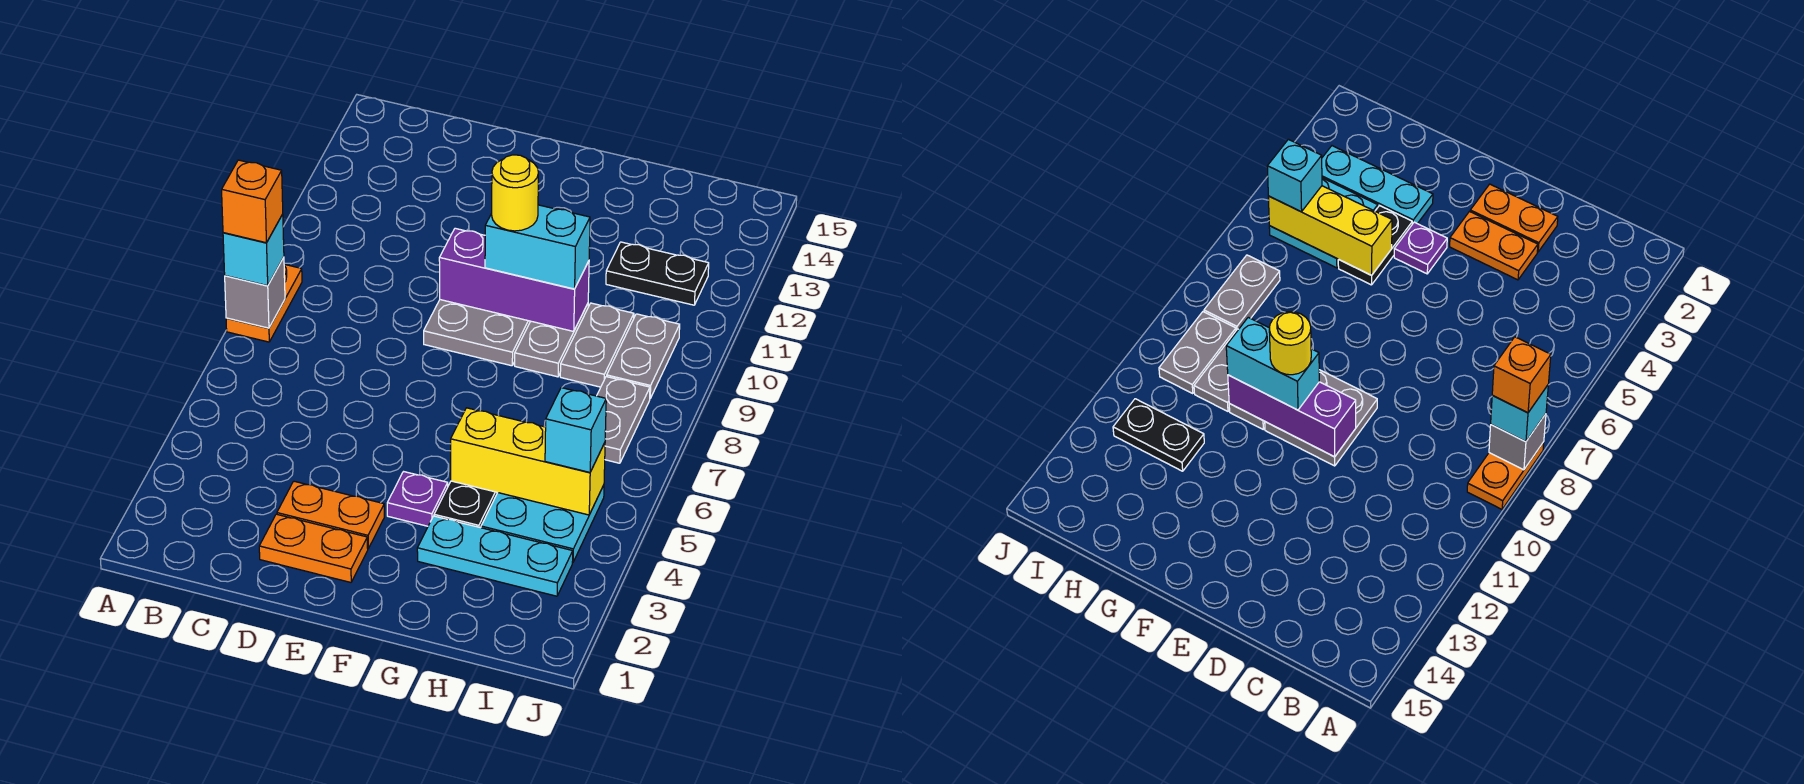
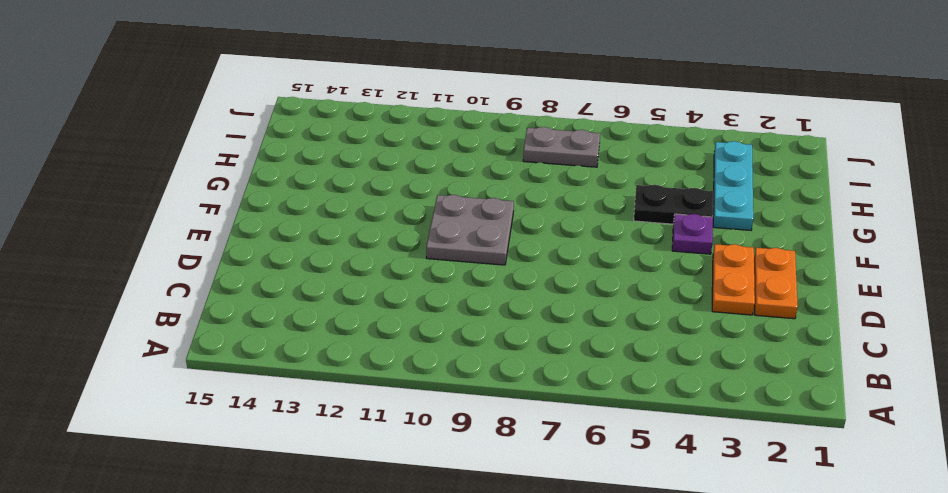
none -> orange 1x2 plate [226,264,302,342]
none -> grey 1x2 plate [515,304,588,377]
none -> cyan 2x2 plate [481,485,604,562]

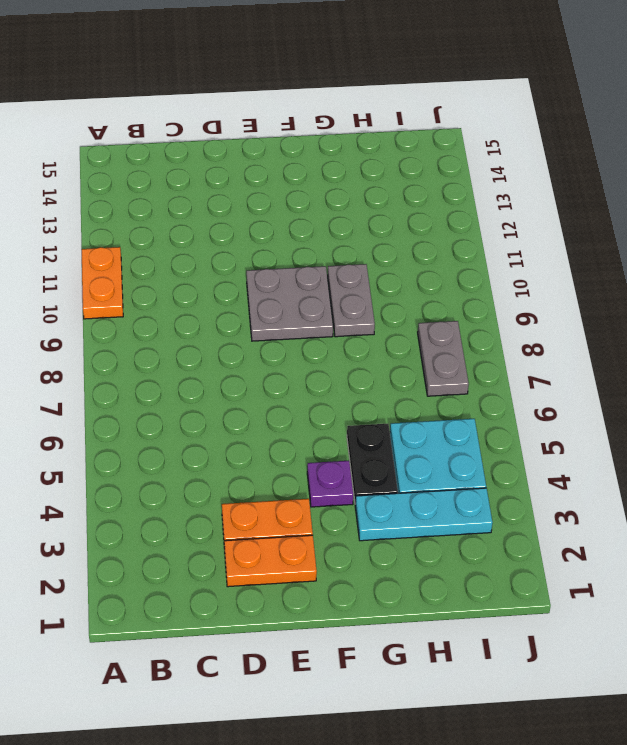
orange 1x2 plate [82,247,123,319] -> orange 1x2 plate moved to [226,264,302,342]
none -> grey 1x2 plate [560,303,634,387]
none -> black 1x2 plate [606,242,709,305]
none -> grey 1x2 plate [607,314,680,398]

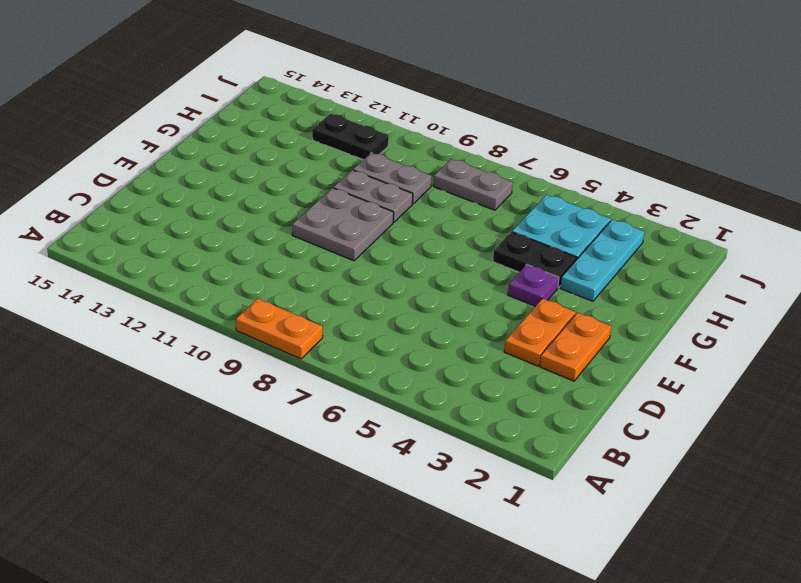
black 1x2 plate [312,113,389,160] -> black 1x2 plate turned to [606,242,709,305]
none -> grey 1x2 plate [607,314,680,398]
none -> grey 1x1 brick [225,257,285,328]
none -> purple 1x3 brick [439,228,589,331]

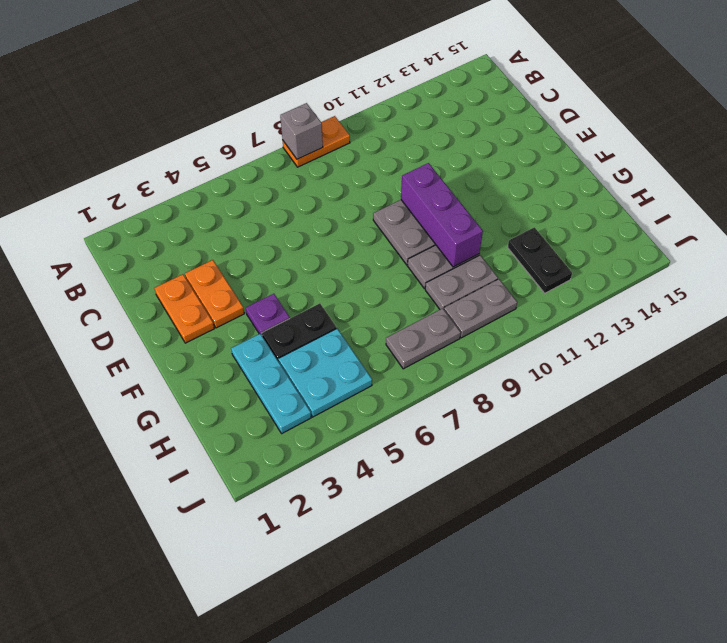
none -> yellow 1x3 brick [451,408,605,515]
none -> cyan 1x1 brick [223,214,284,286]
none -> cyan 1x2 brick [485,205,590,289]

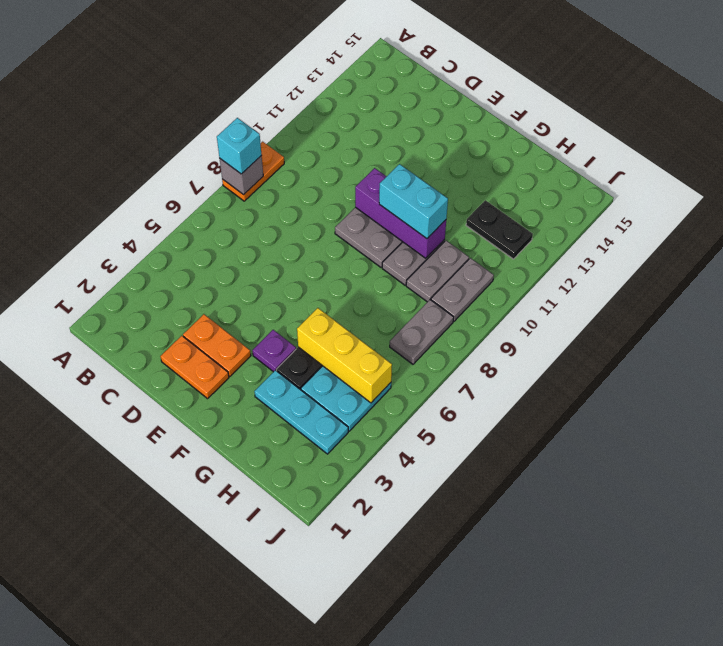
none -> cyan 1x1 brick [545,388,606,472]
none -> orange 1x1 brick [222,160,283,243]
none -> yellow 1x1 round brick [492,155,538,231]

